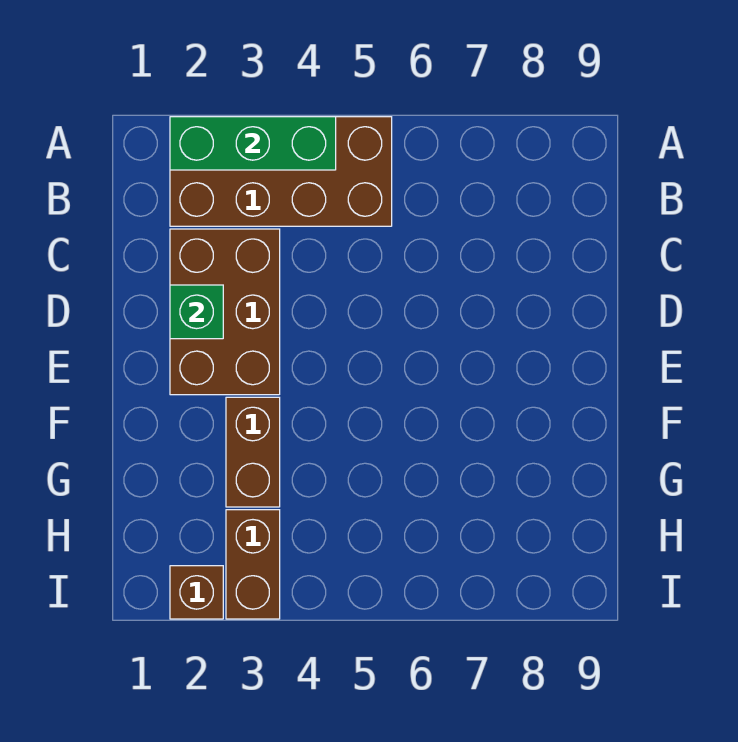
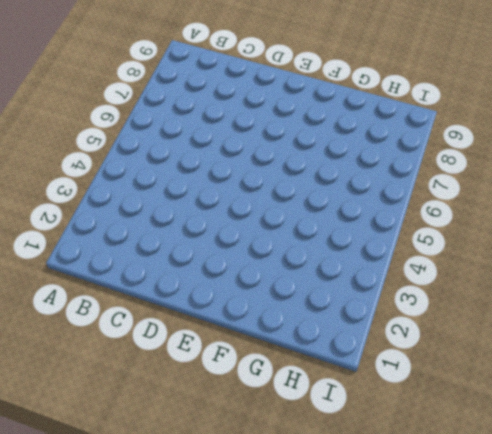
none -> brown 2x4 brick [170,117,392,226]
none -> brown 2x3 brick [170,229,280,395]

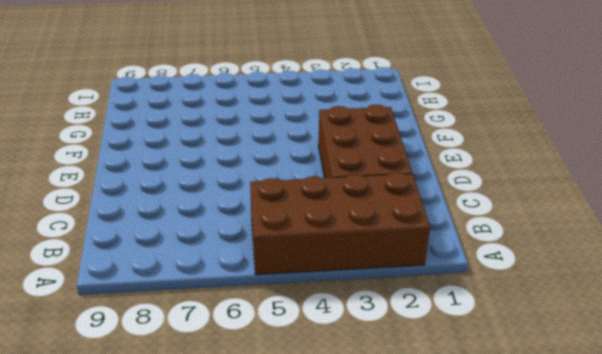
none -> brown 1x2 brick [226,397,280,507]
none -> brown 1x2 brick [226,510,280,619]

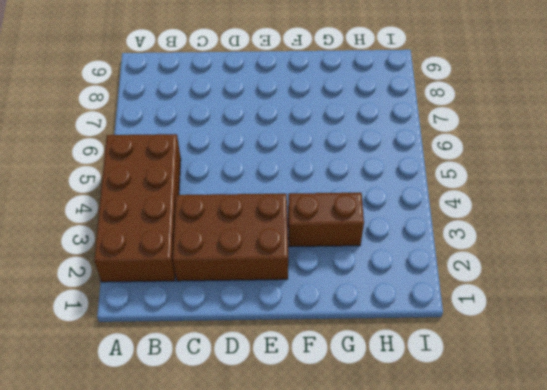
none -> brown 1x2 brick [226,510,280,619]
none -> brown 1x1 brick [170,566,223,619]

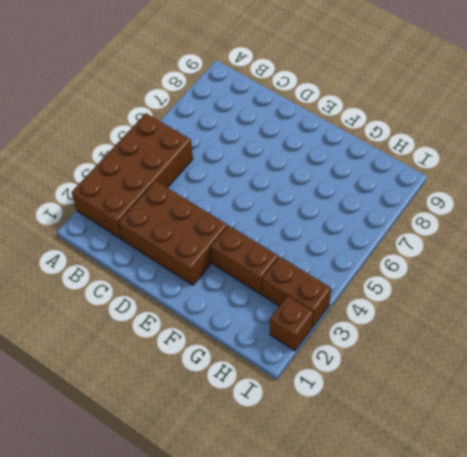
none -> green 1x3 brick [170,117,336,170]
none -> green 1x1 brick [170,285,223,339]

